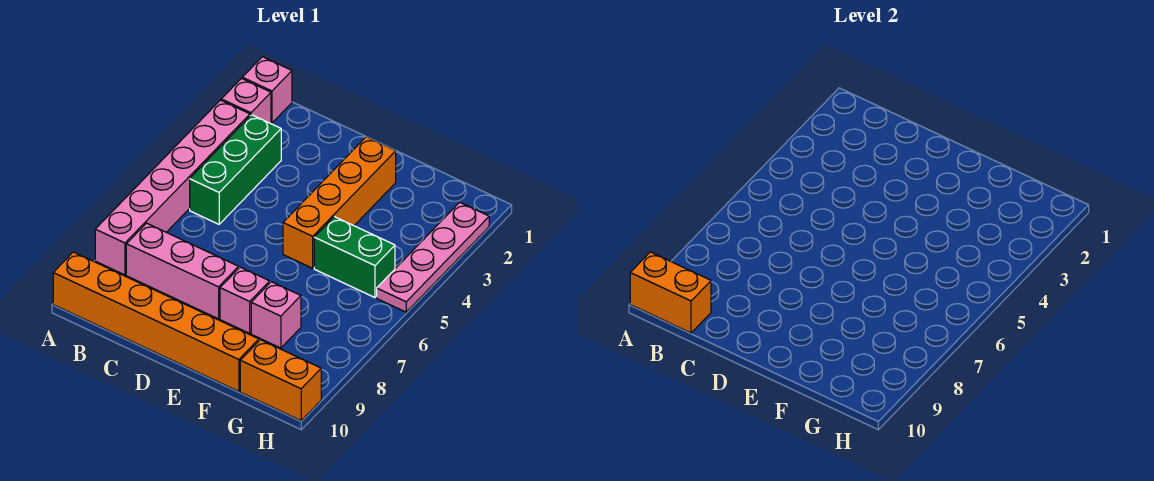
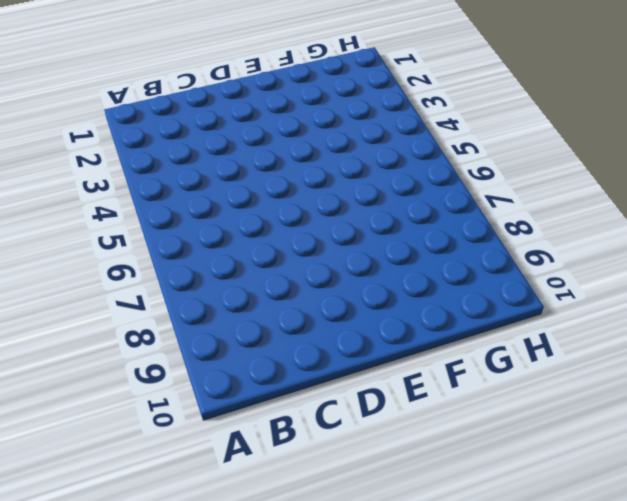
none -> pink 1x1 brick [242,57,292,123]
none -> pink 1x1 brick [221,78,271,124]
none -> pink 1x6 brick [95,100,250,275]

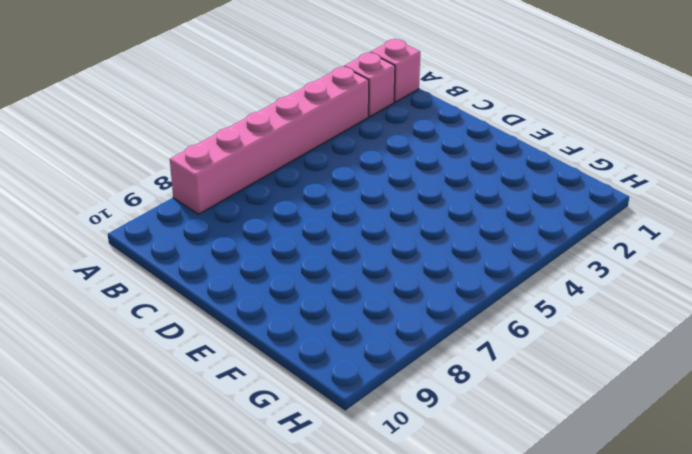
none -> orange 1x6 brick [53,252,259,391]
none -> green 1x3 brick [190,115,281,224]
none -> pink 1x3 brick [126,223,239,319]

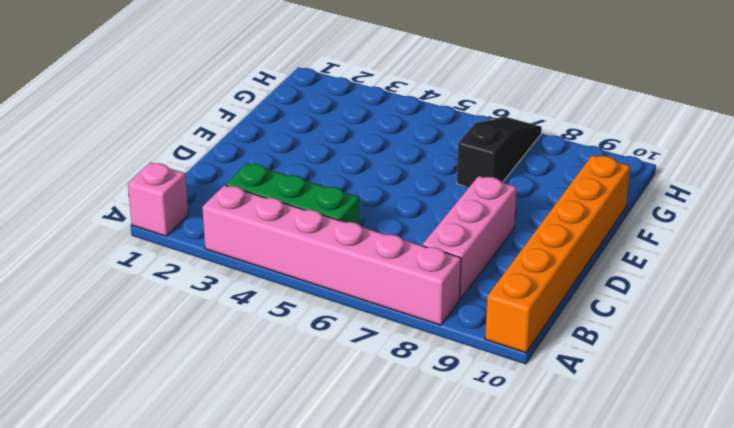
black 1x3 slope [457,117,542,187] -> none
none -> pink 1x1 brick [221,78,271,124]
none -> orange 1x4 brick [283,137,396,268]
none -> pink 1x1 brick [220,267,270,333]

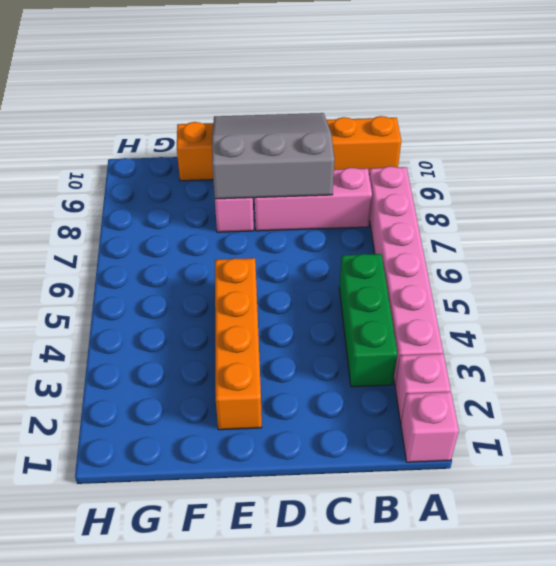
grey 3x3 slope [212,113,334,199] -> none
none -> green 1x2 brick [314,217,395,298]
none -> pink 1x1 brick [251,282,301,348]
none -> orange 1x2 brick [240,340,321,421]

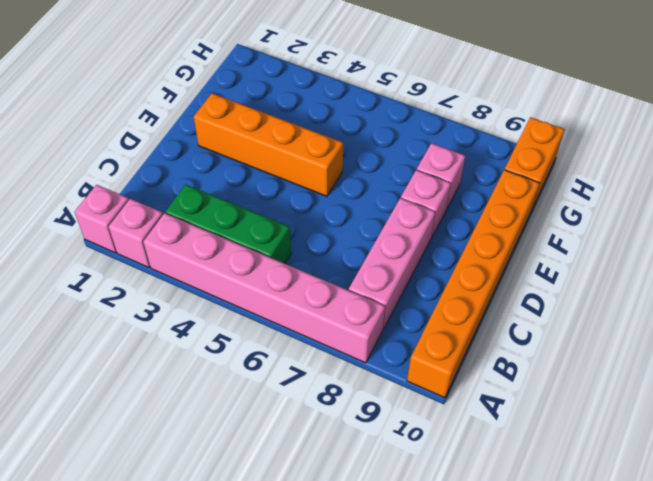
none -> green 1x2 brick [314,217,395,298]
none -> pink 1x4 plate [377,202,489,312]
none -> orange 1x2 brick [630,252,711,333]

